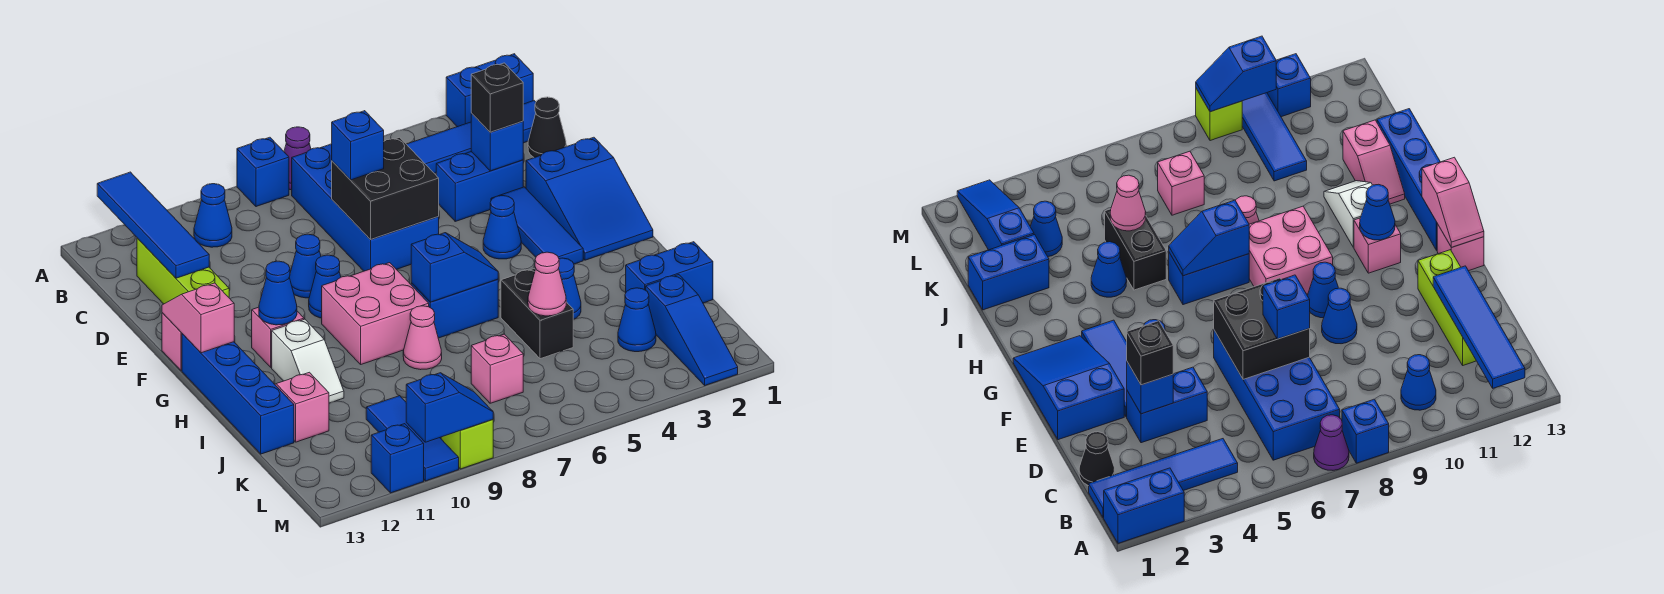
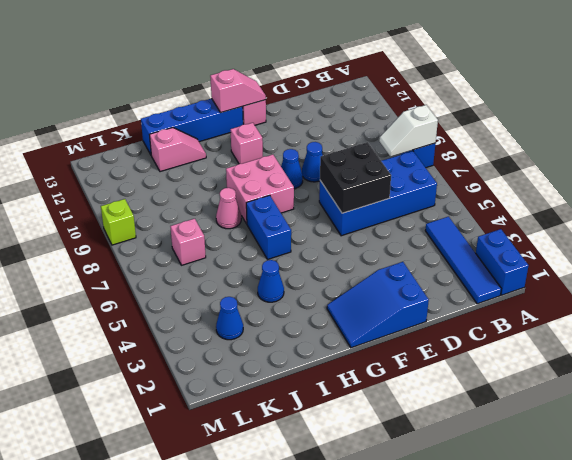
white 1x2 slope [379,105,438,157] -> white 1x2 slope moved to [272,319,344,403]
none -> purple 1x1 cone [284,127,311,190]
none -> blue 1x1 cone [194,184,232,247]
none -> black 1x1 cone [528,97,566,158]
none -> lime 1x3 brick [137,238,229,304]

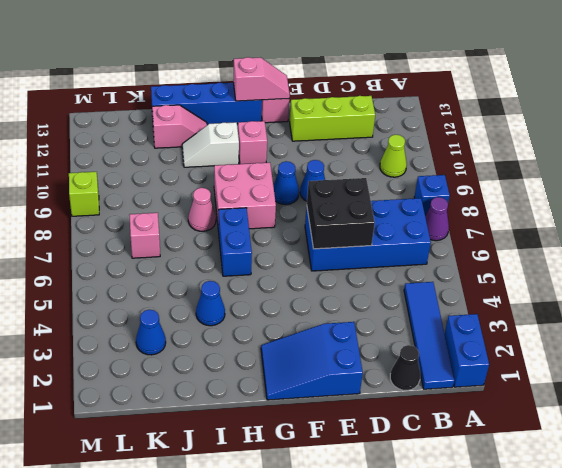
lime 1x1 cone [380,135,407,177] -> blue 1x1 cone [194,184,232,247]
none -> blue 1x2 brick [436,152,523,221]
none -> blue 1x3 tile [491,187,583,264]
none -> blue 1x1 cone [483,196,521,259]
none -> black 1x2 brick [501,269,573,359]

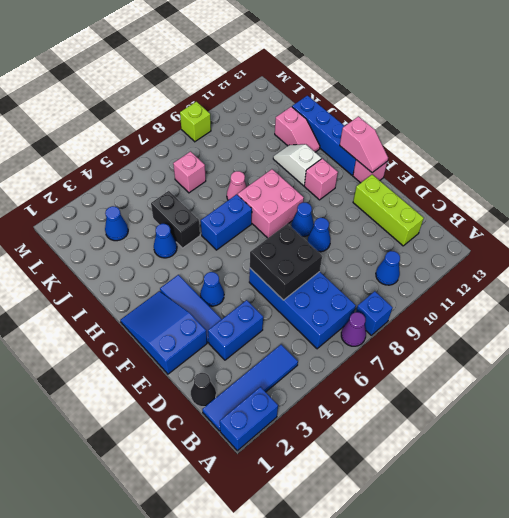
none -> blue 1x2 brick [626,242,713,303]
none -> blue 1x3 slope [646,275,738,385]
none -> blue 1x3 tile [366,396,459,481]
none -> blue 1x1 brick [371,424,424,493]

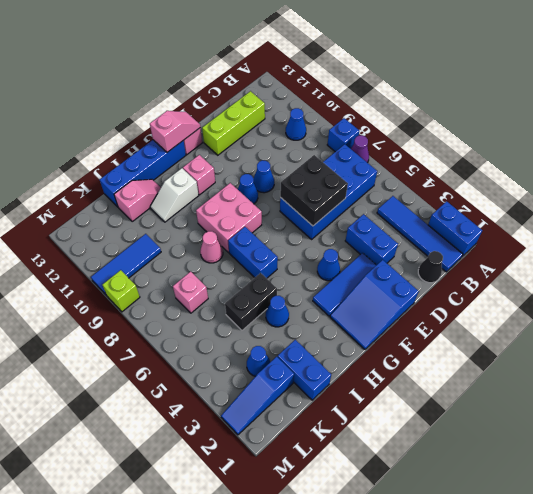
none -> blue 1x1 brick [371,424,424,493]
none -> blue 1x4 tile [97,172,209,278]
none -> blue 1x1 brick [471,113,523,171]
none -> blue 1x1 cone [259,261,297,325]

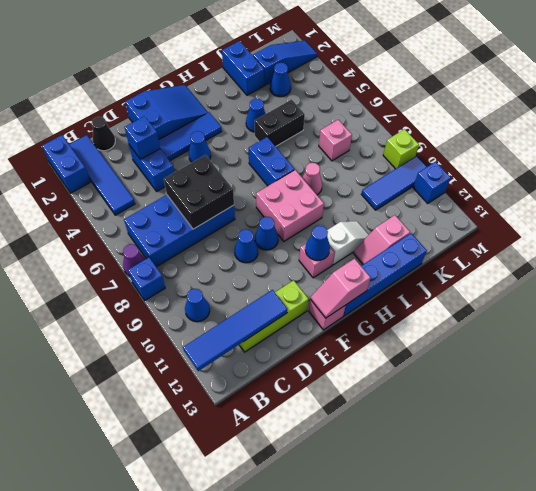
none -> blue 1x2 slope [411,233,498,302]
none -> pink 1x1 cone [528,252,566,316]
none -> blue 1x2 slope [406,373,493,442]
none -> black 1x1 brick [471,63,523,132]

